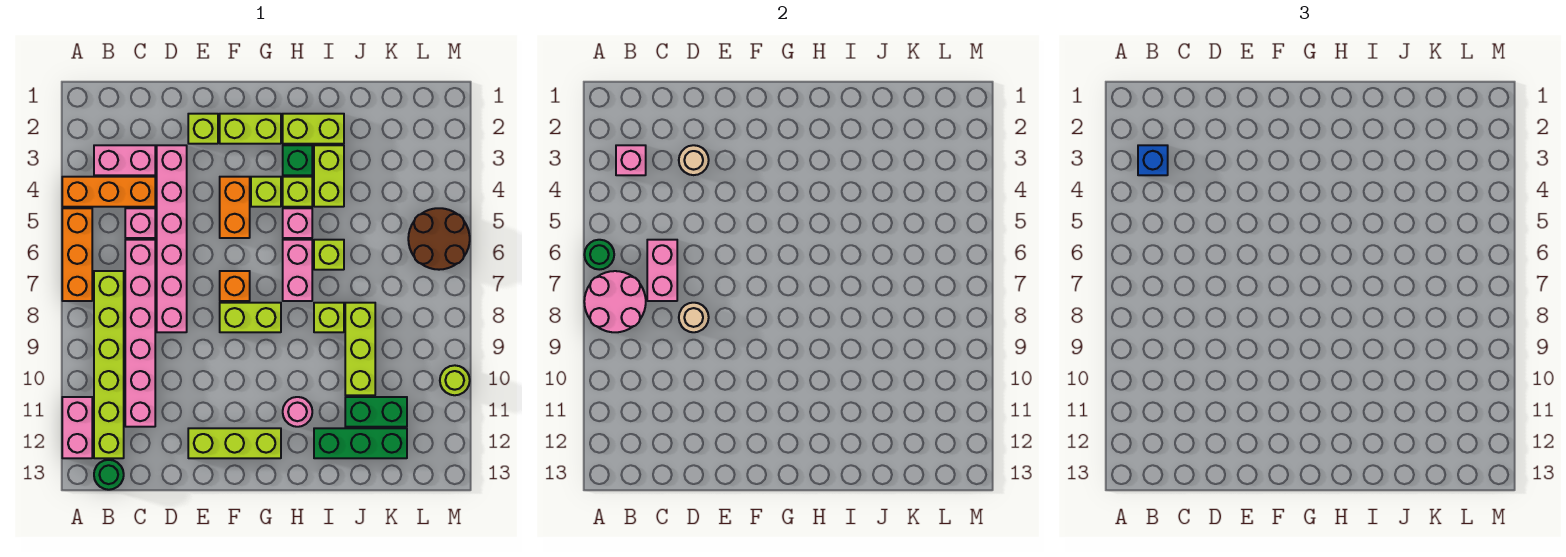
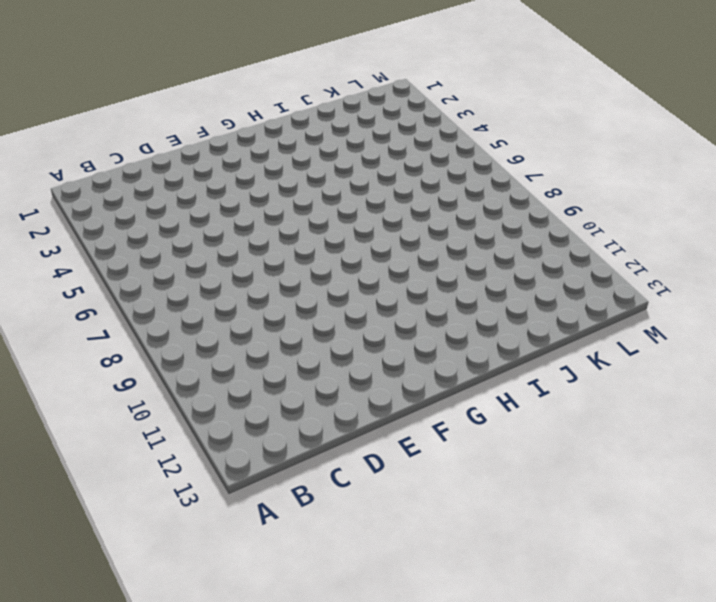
none -> orange 1x3 brick [62,177,155,207]
none -> orange 1x3 brick [62,208,92,301]
none -> pink 1x2 brick [62,397,92,458]
none -> pink 1x2 brick [94,145,155,175]

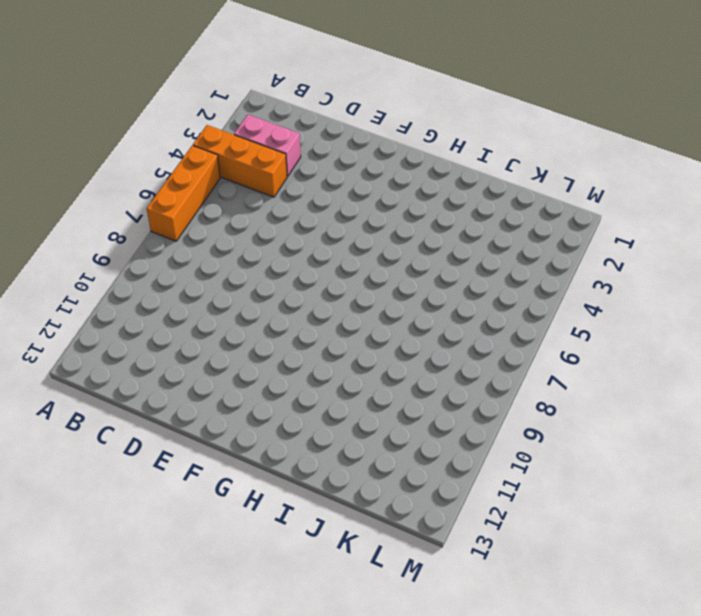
none -> pink 1x2 brick [62,397,92,458]
none -> lime 1x6 brick [94,271,124,458]
none -> green 1x1 round brick [94,460,124,490]
none -> pink 1x1 brick [125,208,155,238]

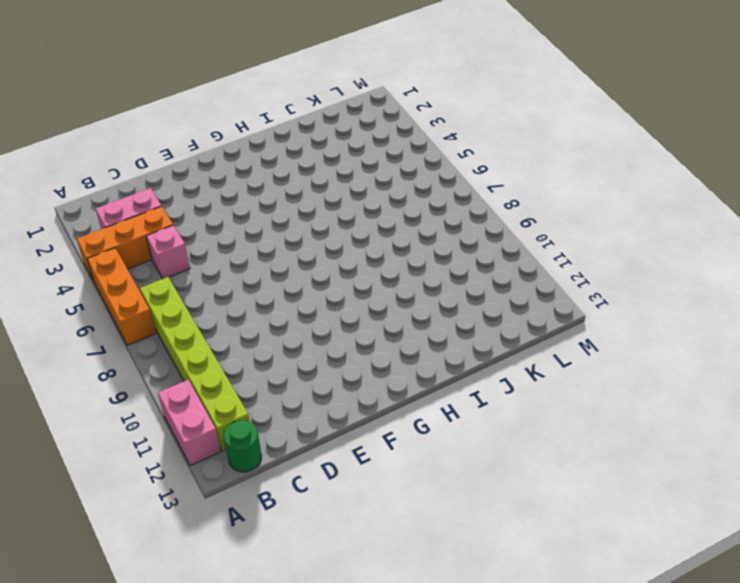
none -> pink 1x6 brick [125,240,155,427]
none -> pink 1x6 brick [157,145,187,332]
none -> lime 1x1 brick [188,114,218,144]
none -> lime 1x3 brick [188,428,281,458]

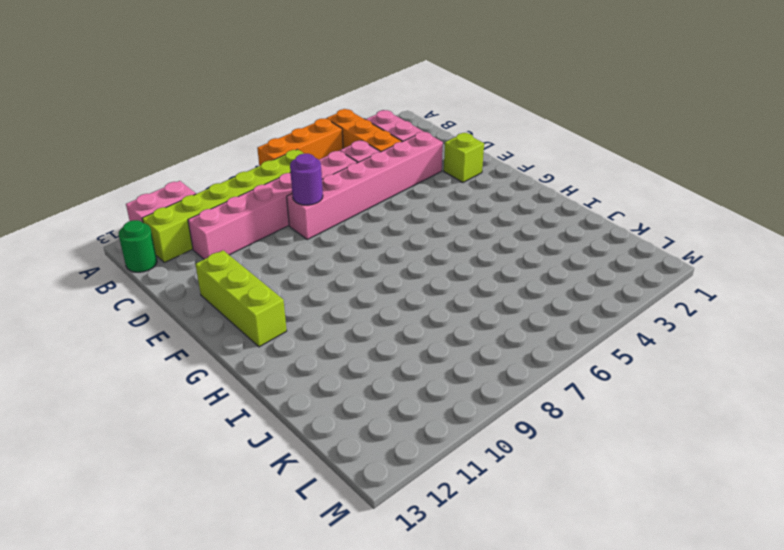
purple 1x1 round brick [290,154,323,205] -> tan 1x1 round brick [679,303,709,332]
none -> lime 1x2 brick [220,114,281,144]
none -> orange 1x2 brick [220,177,250,238]
none -> orange 1x1 brick [220,271,250,301]
none -> lime 1x2 brick [220,303,281,332]

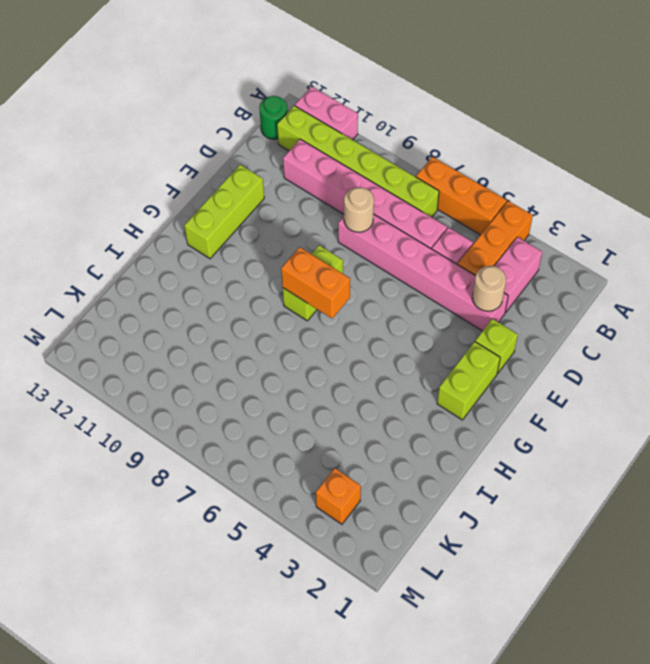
orange 1x2 brick [281,247,350,318] -> orange 1x2 brick moved to [220,177,250,238]
orange 1x1 brick [316,468,361,524] -> orange 1x1 brick moved to [220,271,250,301]
none -> lime 1x1 brick [251,177,281,207]
none -> lime 1x2 brick [283,114,344,144]
none -> green 1x1 brick [283,145,312,175]
none -> lime 1x1 brick [283,177,312,207]

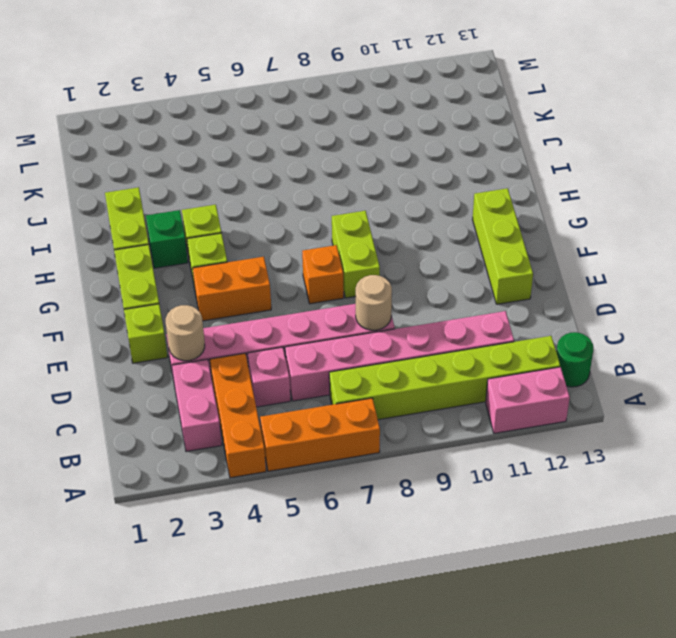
none -> pink 1x1 brick [283,208,312,238]
none -> pink 1x2 brick [283,240,312,301]
none -> pink 1x1 round brick [283,397,312,427]
none -> lime 1x2 brick [314,145,344,207]

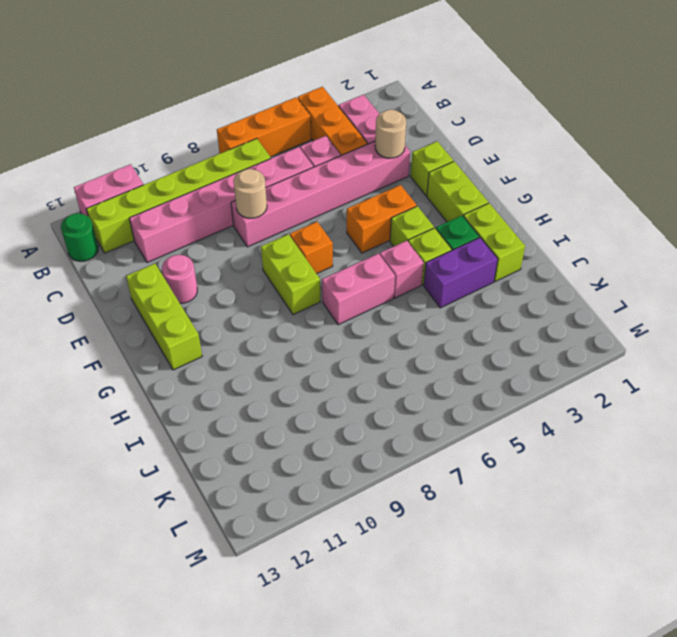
pink 1x1 round brick [162,255,197,303] -> pink 1x1 round brick moved to [283,397,312,427]
purple 1x2 brick [424,237,498,308] -> lime 1x2 brick [314,145,344,207]
none -> lime 1x1 brick [314,240,344,270]
none -> lime 1x1 brick [314,303,344,332]
none -> green 1x3 brick [314,428,407,458]
none -> lime 1x3 brick [345,303,375,395]

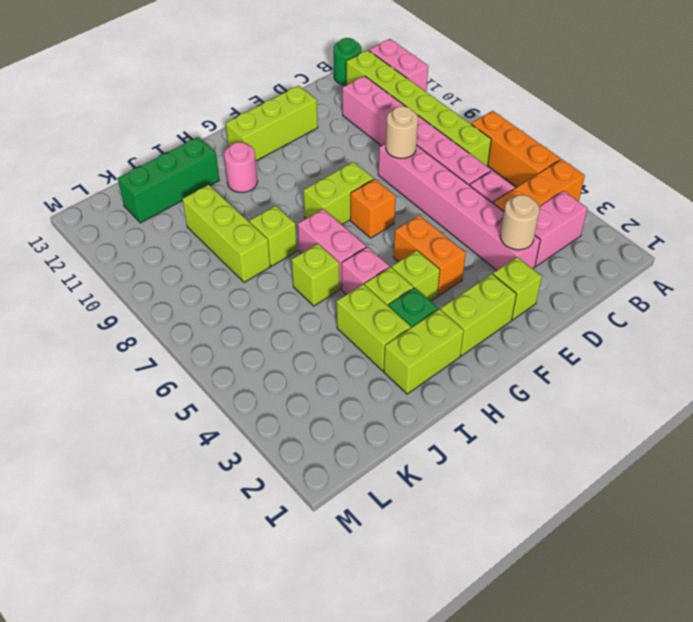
none -> green 1x2 brick [345,397,407,427]
none -> brown 2x2 round brick [408,208,470,270]
none -> lime 1x1 round brick [440,365,470,395]
none -> green 1x1 round brick [584,240,614,270]

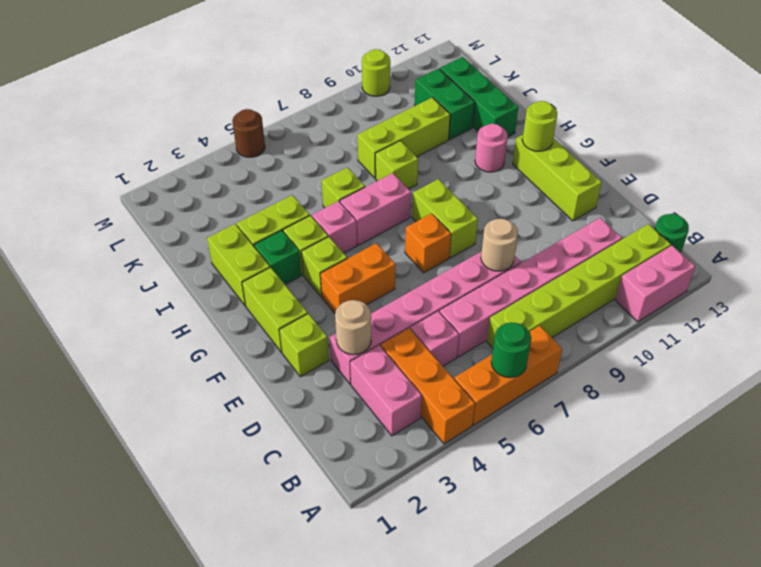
lime 1x1 round brick [522,101,557,151] -> none
brown 1x1 round brick [232,109,265,157] -> brown 2x2 round brick [408,208,470,270]
none -> pink 2x2 round brick [584,271,646,332]
none -> pink 1x1 brick [616,145,646,175]
none -> pink 1x2 brick [647,240,677,301]
none -> blue 1x1 brick [1138,145,1168,175]

